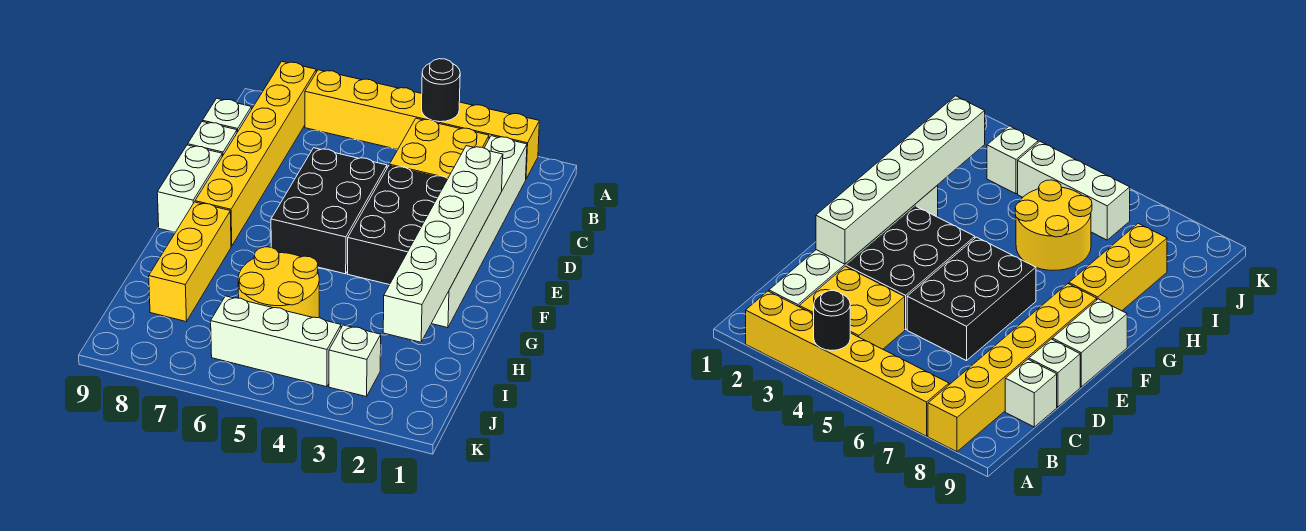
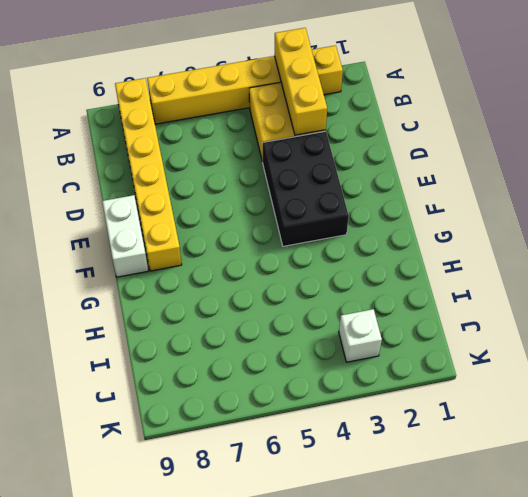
yellow 1x3 brick [274,28,327,135] -> yellow 1x3 brick moved to [149,202,231,322]
none -> white 1x6 brick [432,136,527,328]
none -> white 1x1 brick [203,98,252,132]
none -> black 2x3 brick [271,148,387,274]

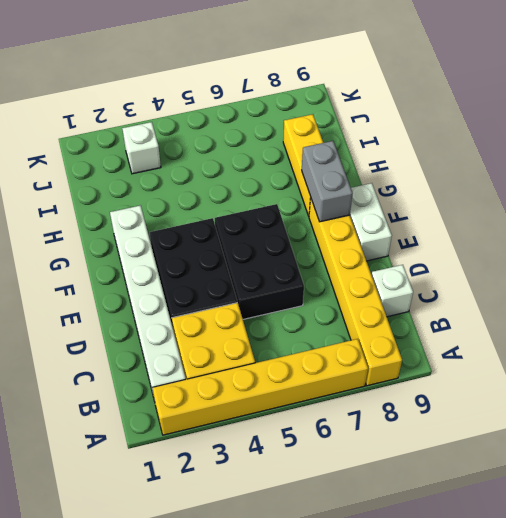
grey 1x2 brick [302,141,353,222] -> none
none -> white 1x1 brick [188,122,237,156]
none -> yellow 2x2 round brick [238,247,319,318]
none -> white 1x3 brick [211,296,341,387]

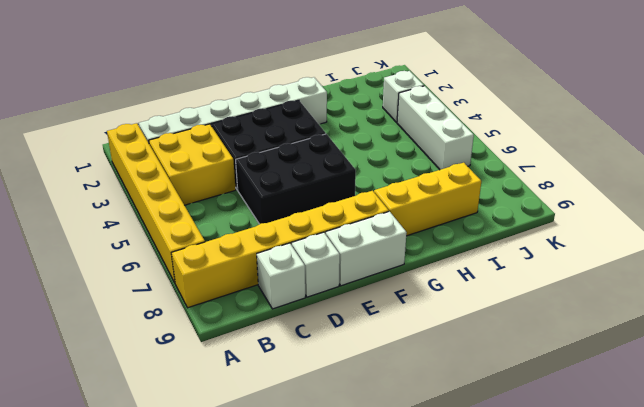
none -> yellow 2x2 round brick [238,247,319,318]
none -> black 1x1 round brick [422,59,460,122]
none -> white 1x6 brick [383,146,503,342]

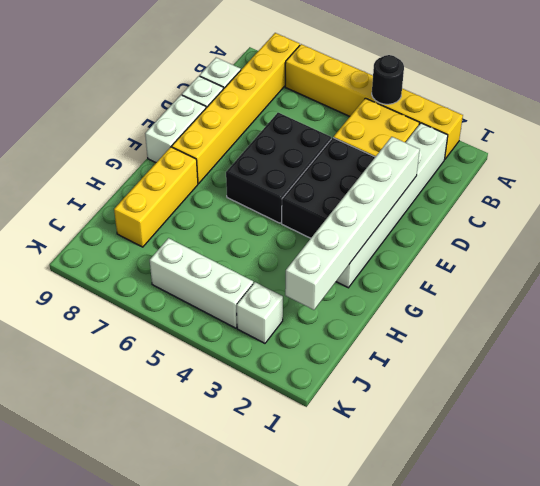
none -> yellow 2x2 round brick [238,247,319,318]

